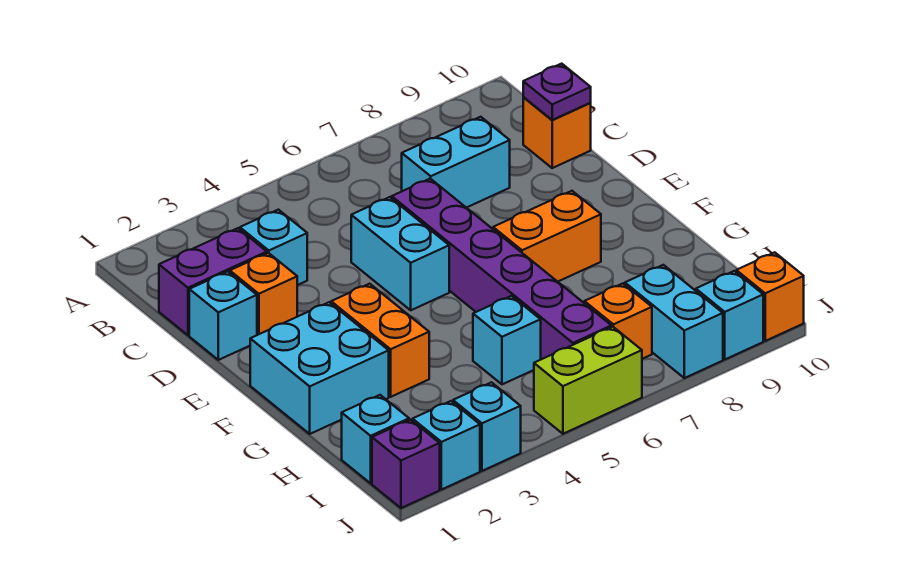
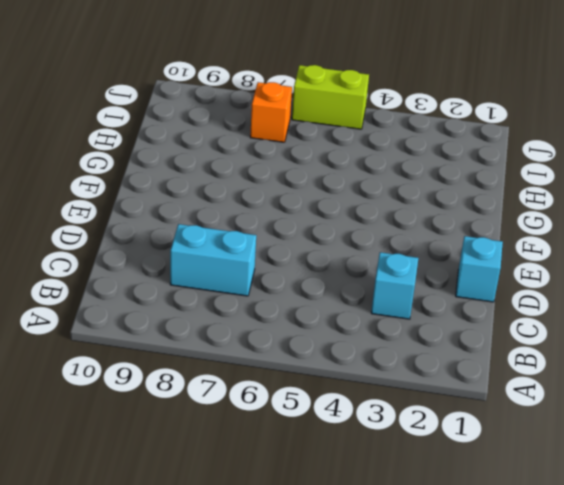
none -> purple 1x2 brick [159,228,267,335]
none -> orange 1x1 brick [523,97,591,168]
none -> orange 1x1 brick [230,253,297,335]

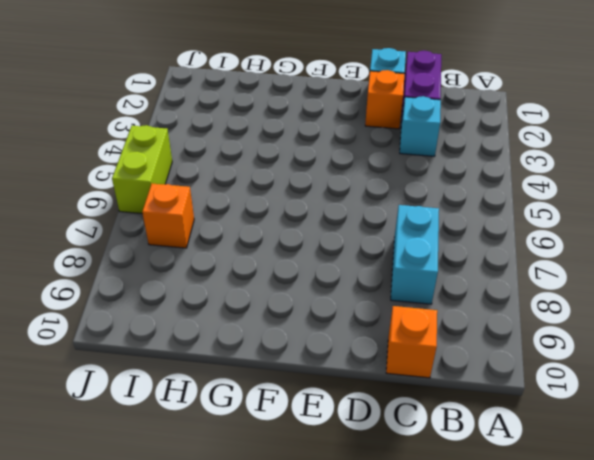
none -> cyan 1x2 brick [351,197,449,310]
none -> purple 1x6 brick [392,179,611,359]
none -> cyan 2x2 brick [250,302,389,434]

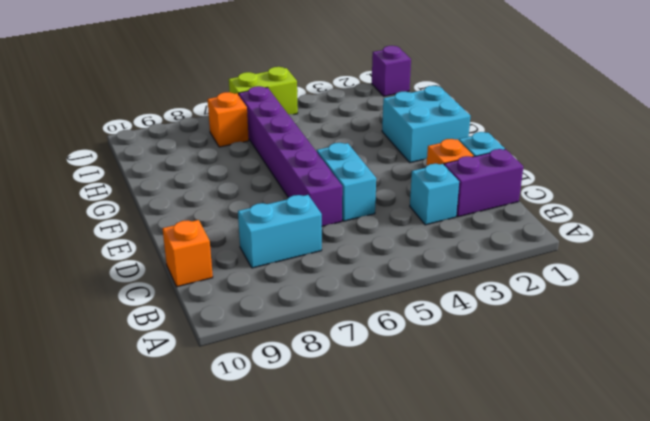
none -> orange 1x2 brick [331,284,429,397]
none -> orange 1x2 brick [493,191,601,282]
none -> cyan 1x1 brick [473,296,541,384]

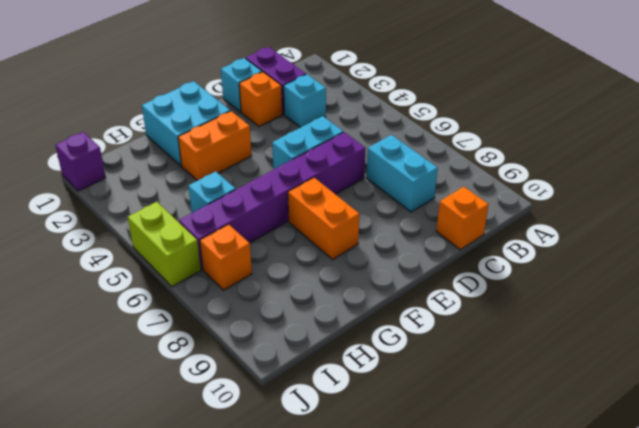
none -> cyan 1x1 brick [342,395,409,483]
none -> cyan 1x2 brick [625,265,723,378]
none -> cyan 1x1 brick [413,401,480,490]

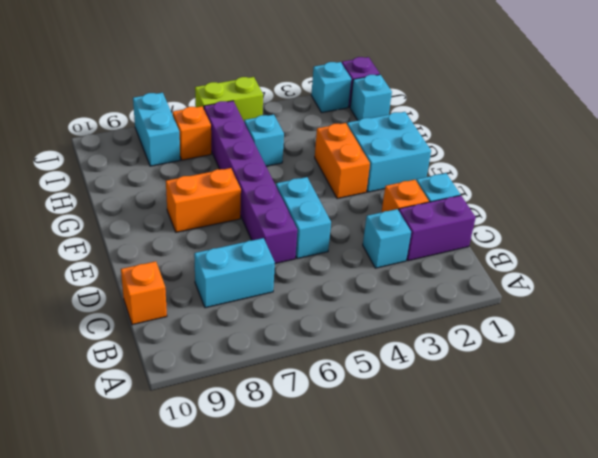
none -> cyan 1x1 brick [453,382,521,471]
none -> cyan 1x1 brick [696,271,763,359]
none -> orange 1x1 brick [736,252,804,341]

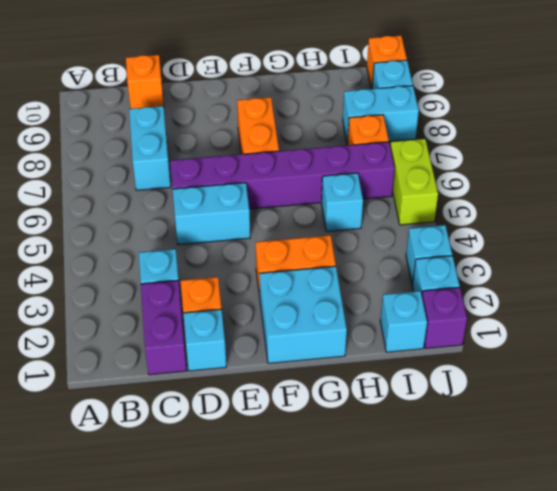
none -> purple 1x1 plate [523,64,591,120]

